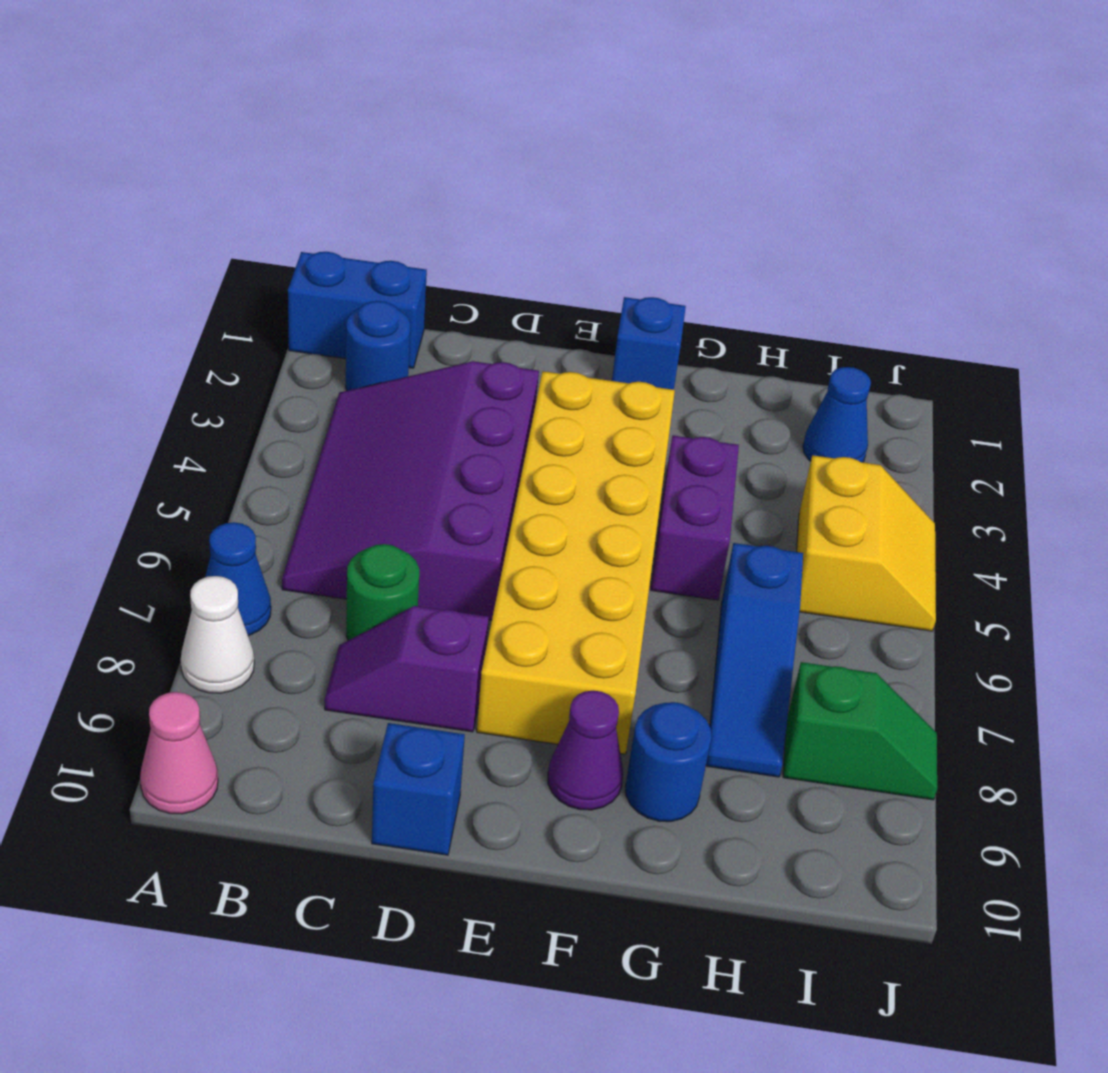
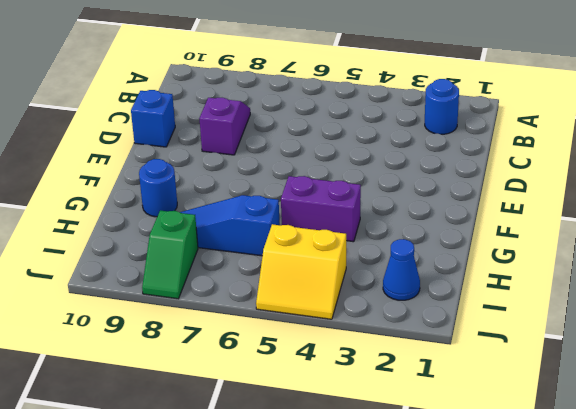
none -> blue 1x2 brick [288,252,427,368]
none -> blue 1x1 cone [205,522,271,636]
none -> white 1x1 cone [181,576,254,693]

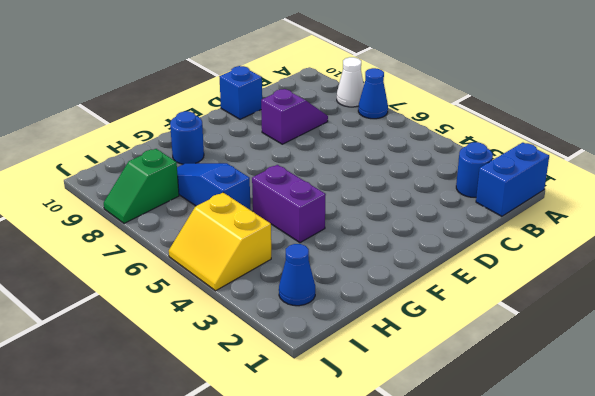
none -> pink 1x1 cone [140,692,218,814]
none -> purple 3x4 slope [282,361,539,620]
none -> green 1x1 round brick [346,544,419,640]

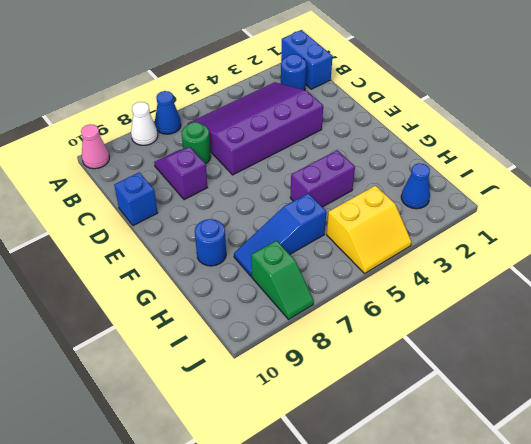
none -> yellow 2x6 brick [477,371,675,754]
none -> blue 1x1 brick [612,297,686,390]
none -> purple 1x1 cone [548,691,623,810]

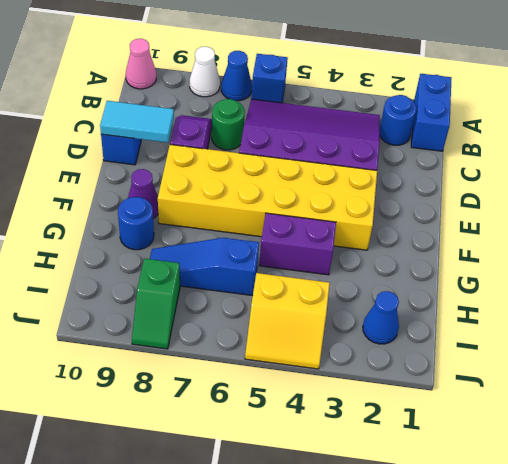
blue 1x1 brick [251,54,288,103] -> blue 1x1 brick moved to [612,297,686,390]
cyan 1x2 tile [100,101,174,143] -> none

